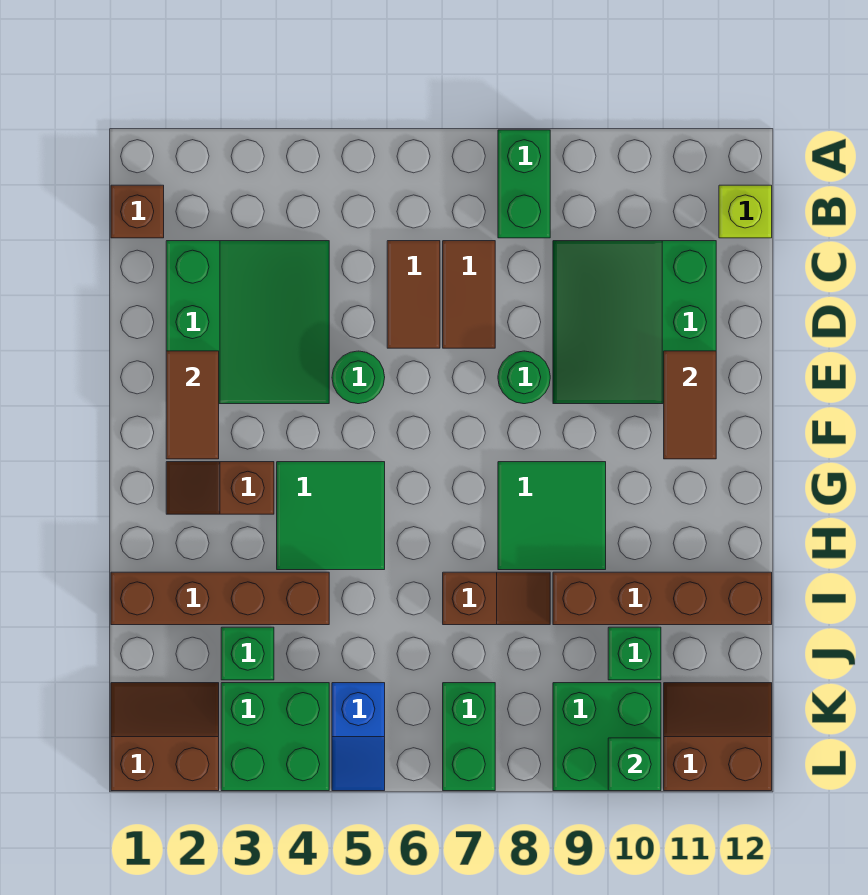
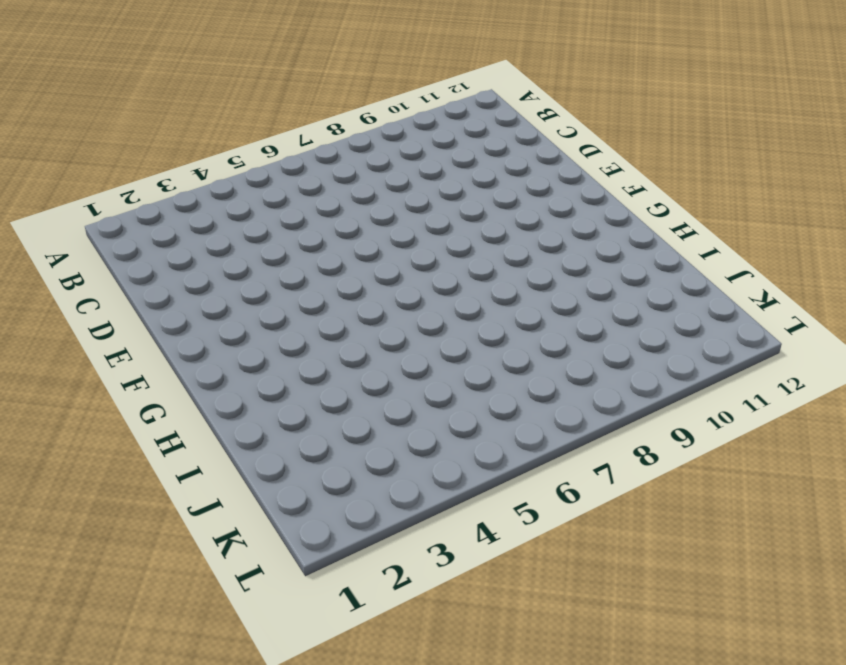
none -> green 1x2 brick [498,130,550,238]
none -> brown 1x1 brick [111,185,164,238]
none -> lime 1x1 brick [719,185,772,238]

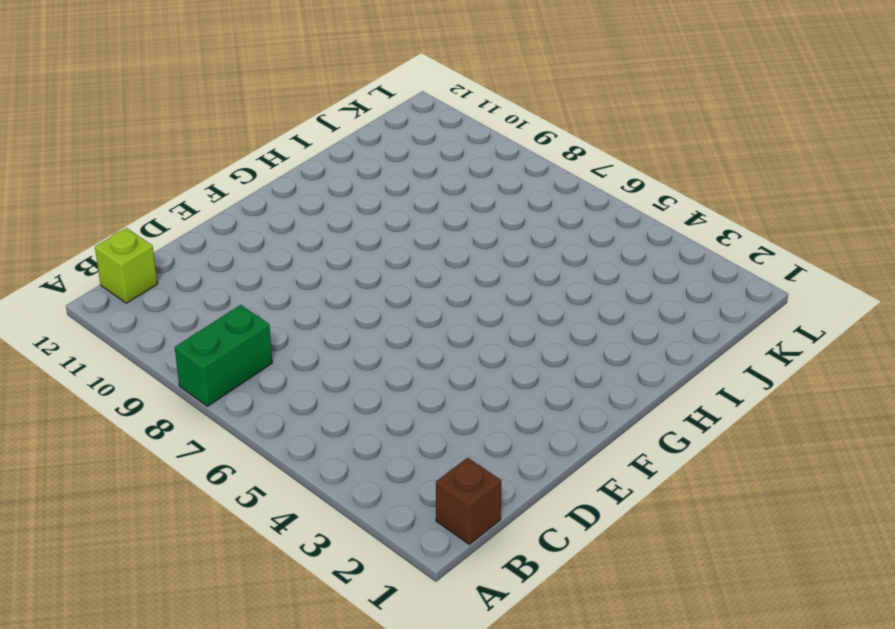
none -> green 3x3 slope [166,241,329,404]
none -> brown 1x2 tile [387,241,440,348]
none -> brown 1x2 tile [443,241,495,348]

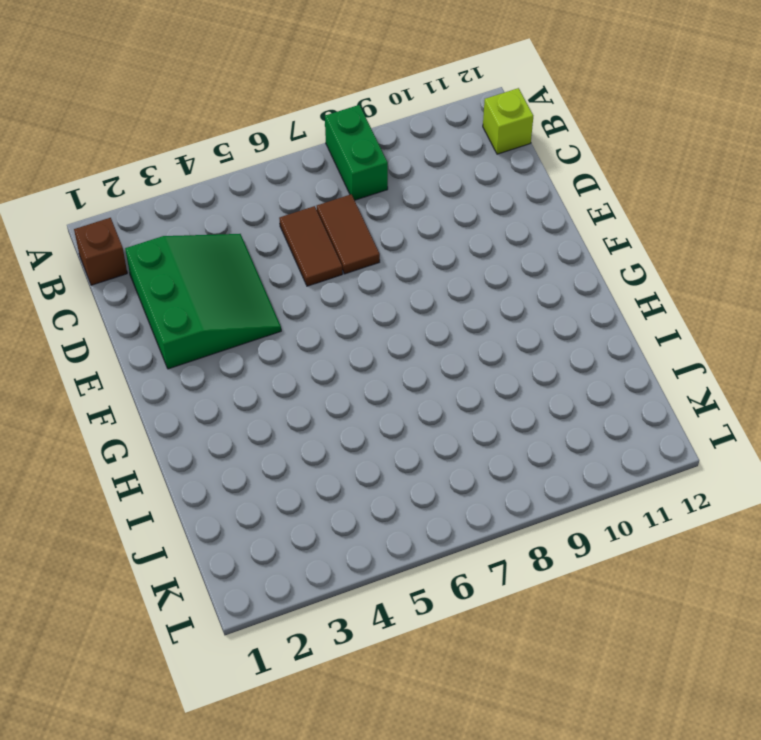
none -> green 3x3 slope [553,241,716,404]
none -> green 1x1 round brick [332,351,385,404]
none -> green 1x1 round brick [498,351,550,404]

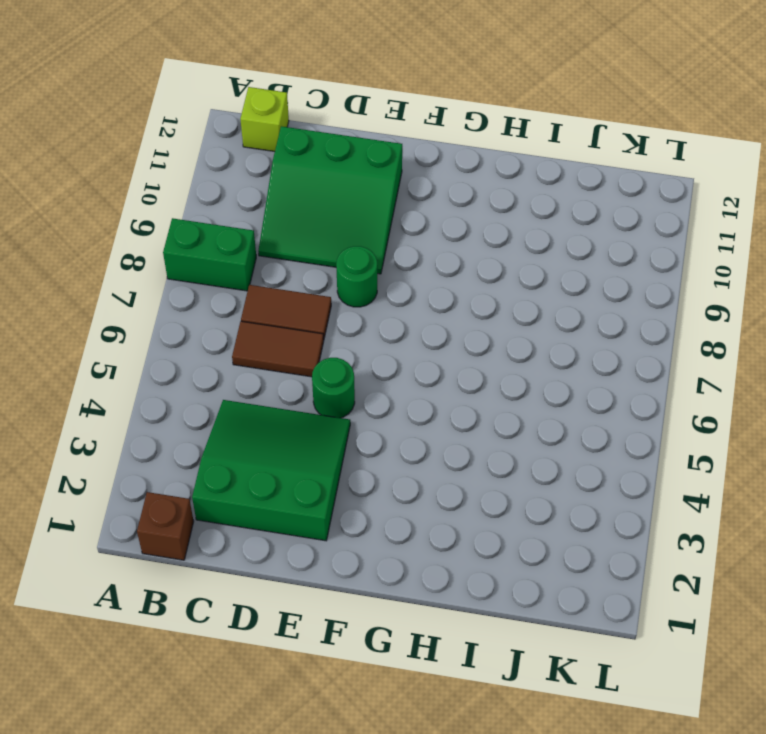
none -> brown 1x2 slope [166,462,274,514]
none -> green 2x2 tile [277,462,385,570]
none -> green 2x2 tile [498,462,606,570]

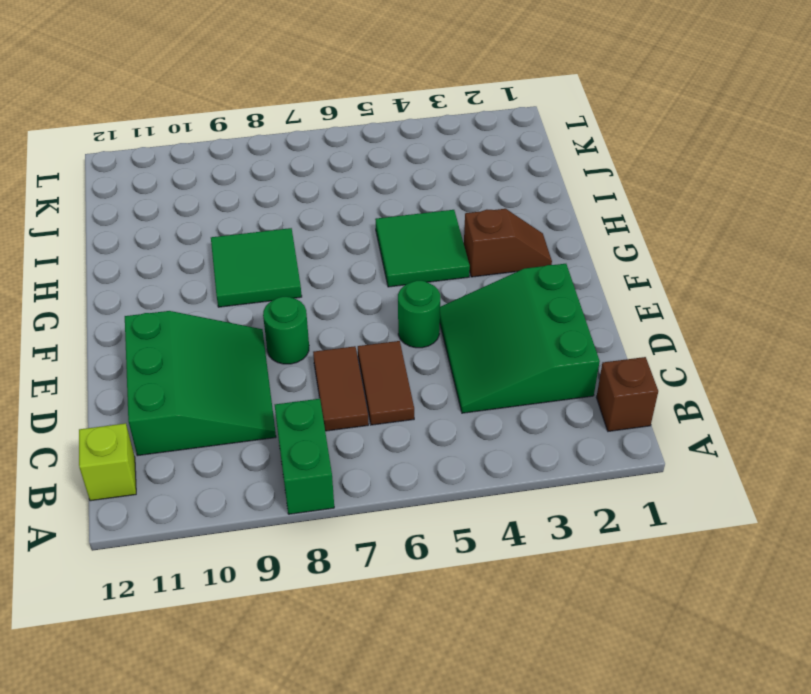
none -> brown 1x4 brick [111,572,329,625]
none -> brown 1x2 slope [443,572,550,625]
none -> brown 1x4 brick [553,572,772,625]

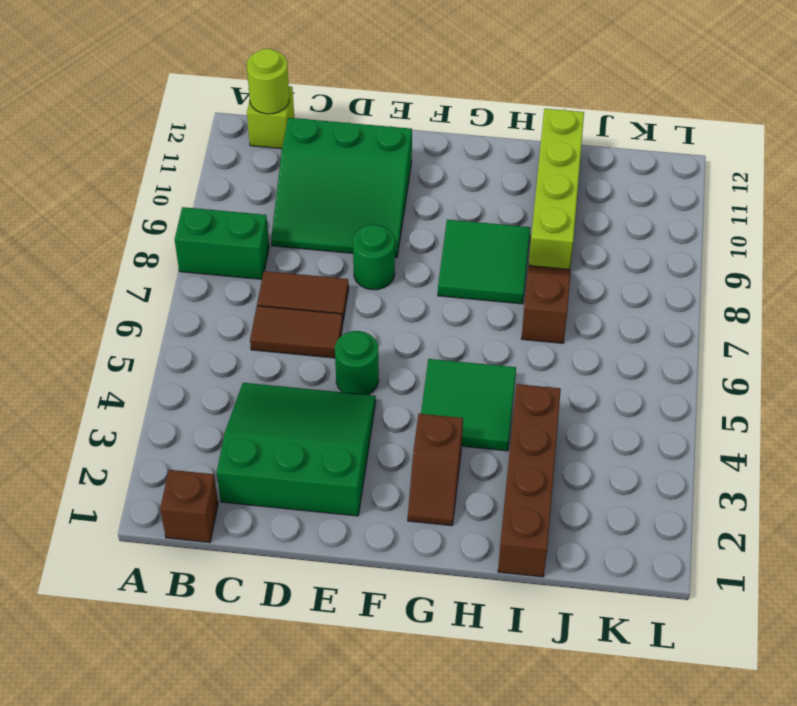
lime 1x1 round brick [247,49,289,114] -> none
lime 1x4 brick [529,109,584,269] -> brown 1x4 brick [553,572,772,625]
none -> green 1x1 brick [221,627,274,680]
none -> green 1x1 brick [608,627,661,680]
none -> brown 2x2 slope [111,683,219,791]

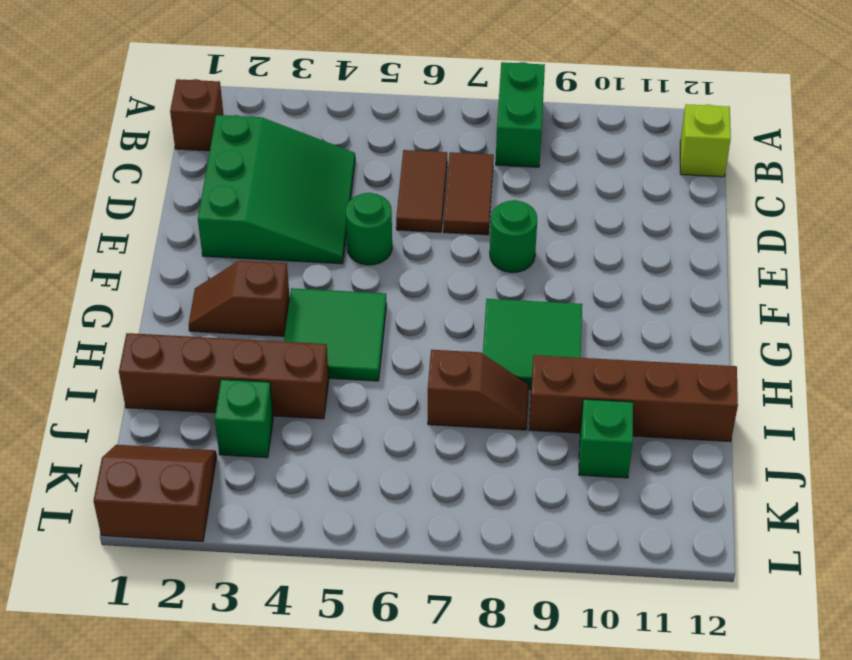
none -> green 3x3 slope [553,241,716,404]
none -> green 2x2 brick [221,683,329,791]
none -> blue 1x2 slope [332,683,385,791]

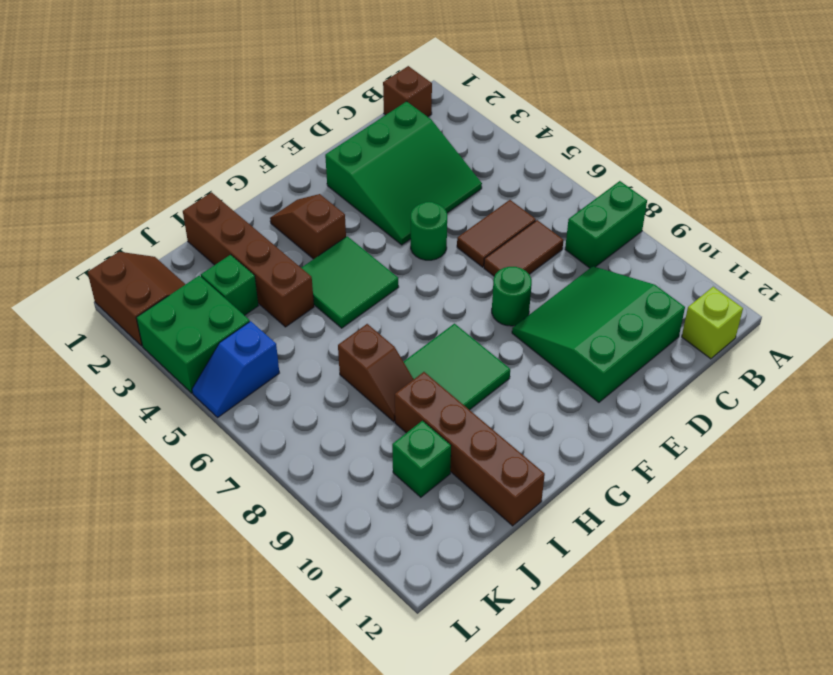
none -> green 1x2 brick [443,683,495,791]
none -> green 2x2 brick [553,683,661,791]
none -> brown 2x2 slope [664,683,772,791]

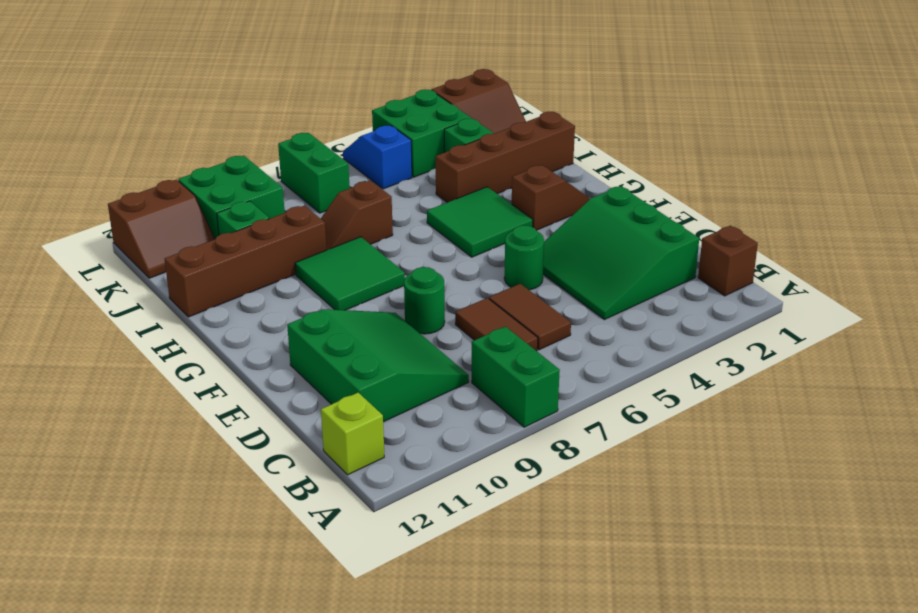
none -> brown 1x2 tile [166,351,219,459]
none -> brown 1x2 tile [664,351,716,459]
none -> green 1x1 brick [608,738,661,791]

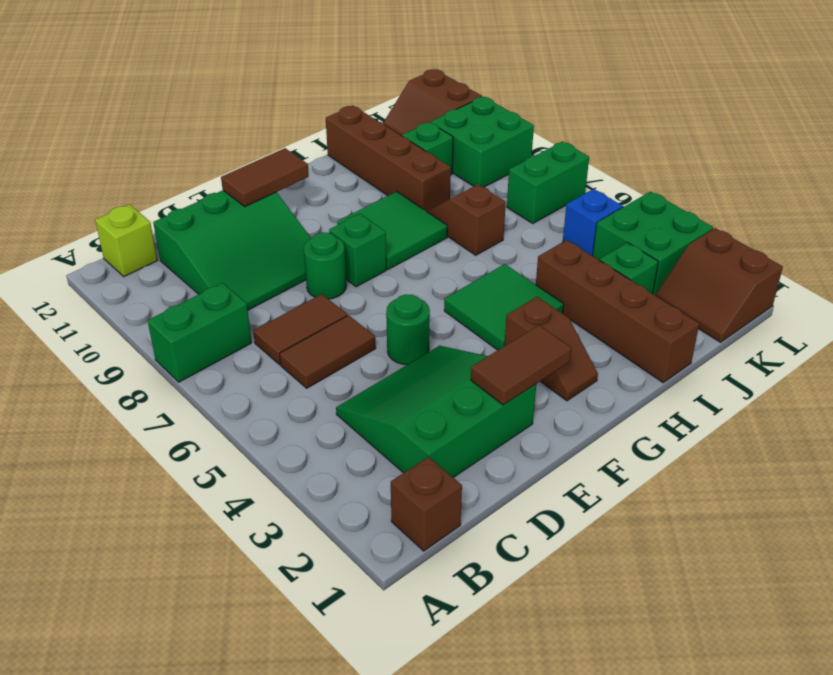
green 1x1 brick [329,214,386,287] -> green 1x1 brick moved to [608,738,661,791]

